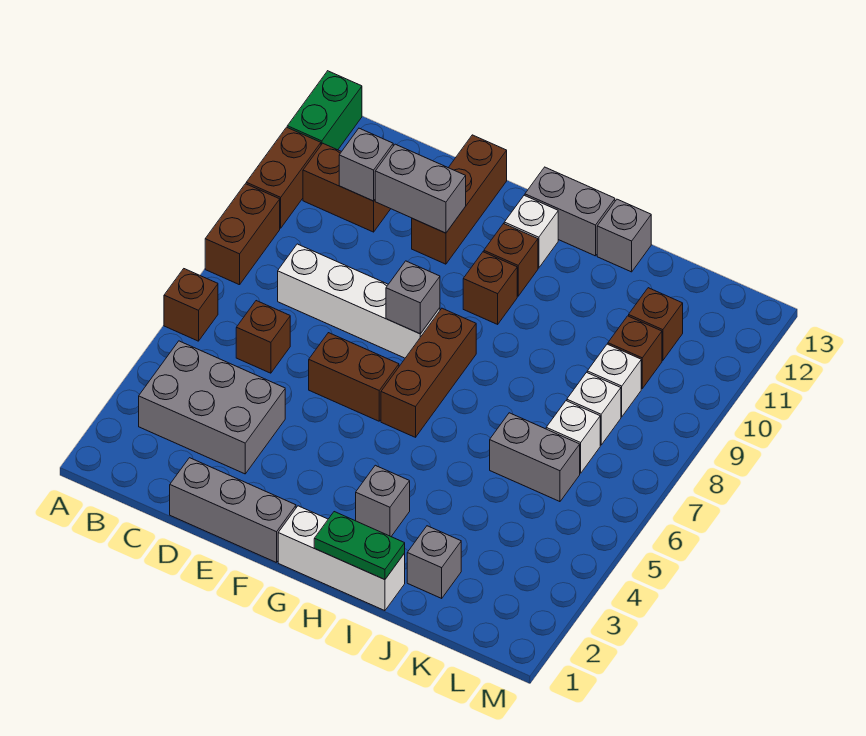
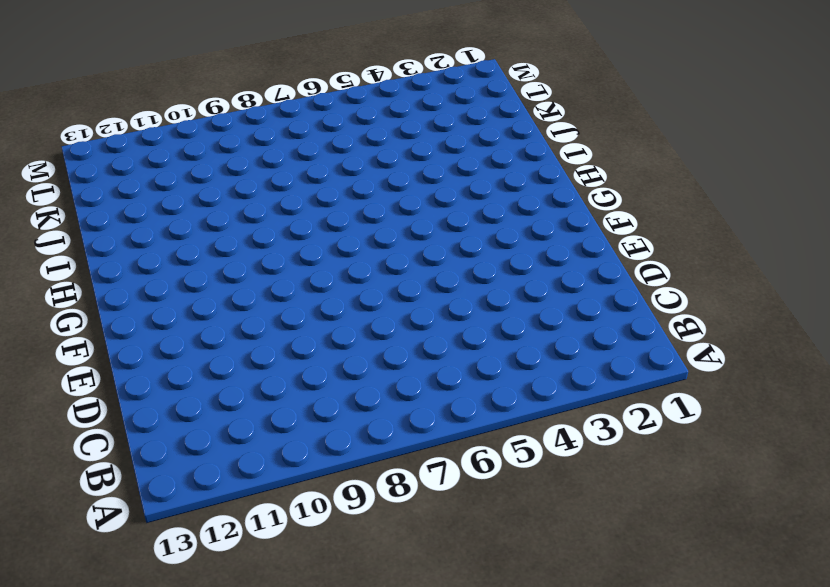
none -> brown 1x1 brick [164,269,218,341]
none -> brown 1x2 brick [205,184,280,285]
none -> brown 1x2 brick [246,127,321,228]
none -> green 1x2 brick [287,71,362,150]

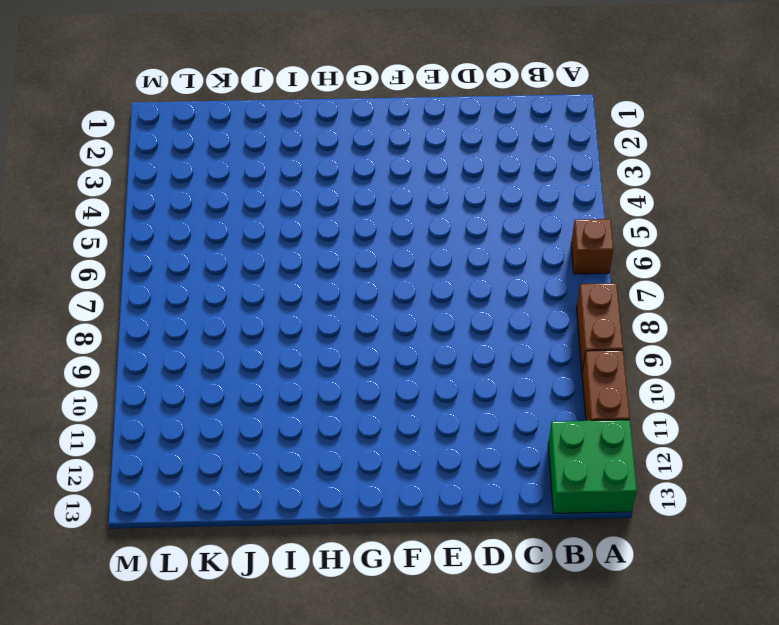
green 2x2 brick [548,420,637,513] -> green 1x2 brick [287,71,362,150]
none -> grey 2x3 brick [139,341,285,474]
none -> brown 1x2 brick [303,144,390,232]
none -> brown 1x1 brick [236,301,290,373]
none -> white 1x4 brick [278,244,440,358]

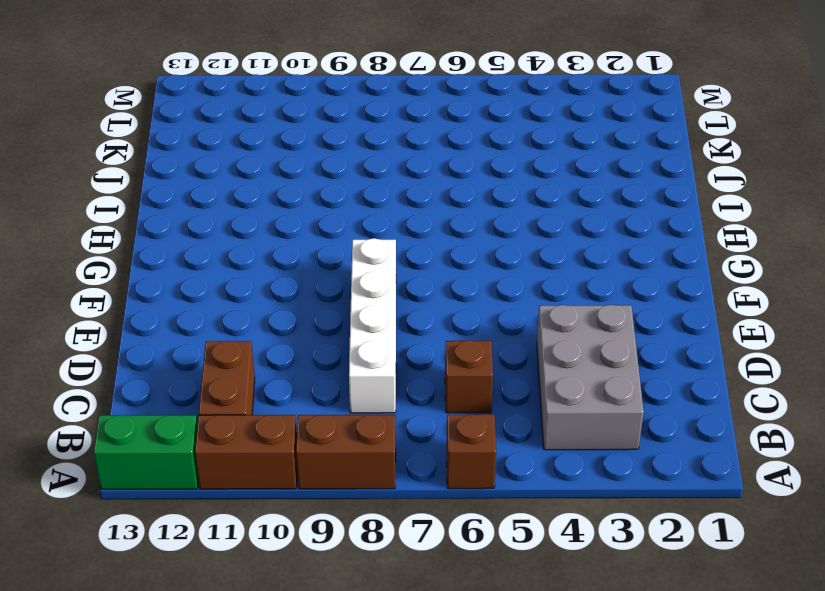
none -> grey 1x3 brick [170,458,296,563]
none -> brown 1x2 brick [309,333,399,421]
none -> brown 1x3 brick [412,135,507,264]
none -> white 1x3 brick [278,506,405,611]

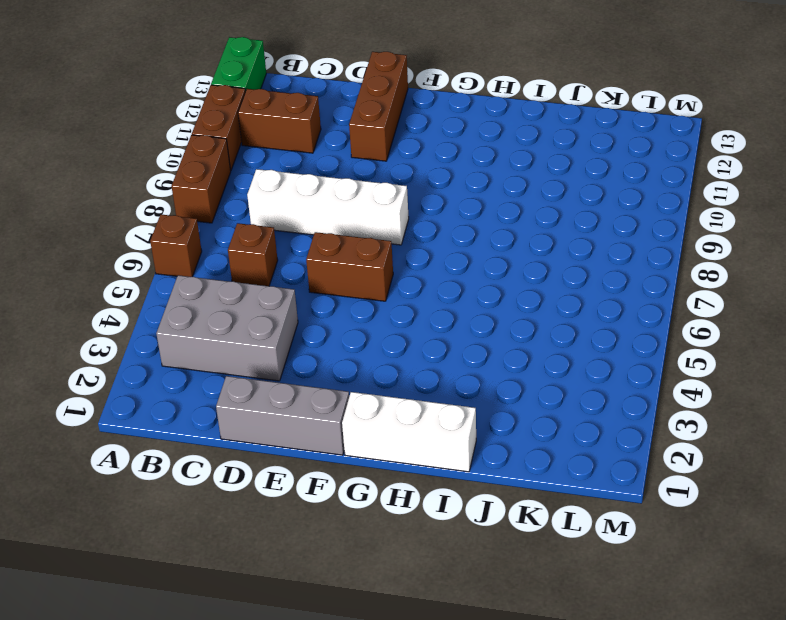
none -> brown 1x3 brick [381,308,476,437]
none -> brown 1x1 brick [463,252,517,324]
none -> brown 1x1 brick [484,224,538,296]
none -> white 1x1 brick [504,195,558,268]

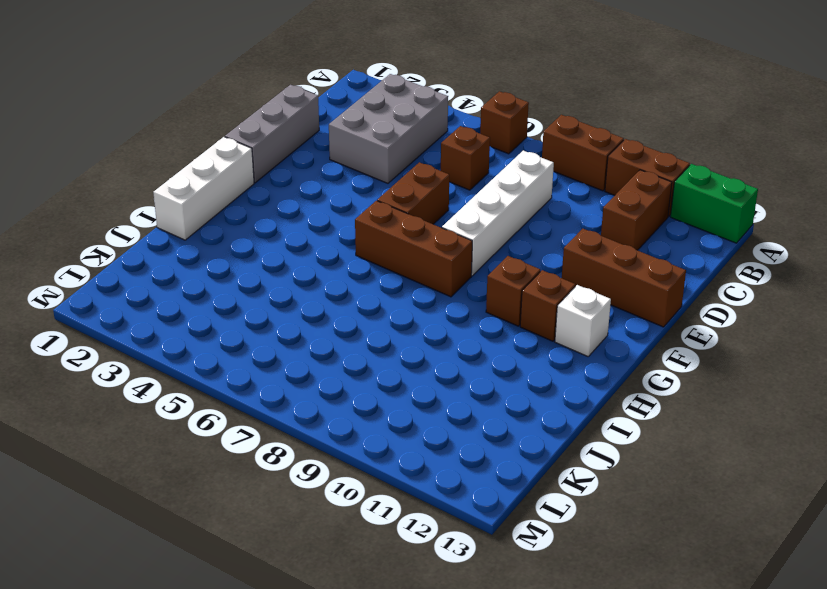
none -> grey 1x2 brick [525,167,615,256]
none -> grey 1x1 brick [356,465,410,536]
none -> grey 1x1 brick [597,199,651,272]
none -> grey 1x1 brick [407,526,461,598]

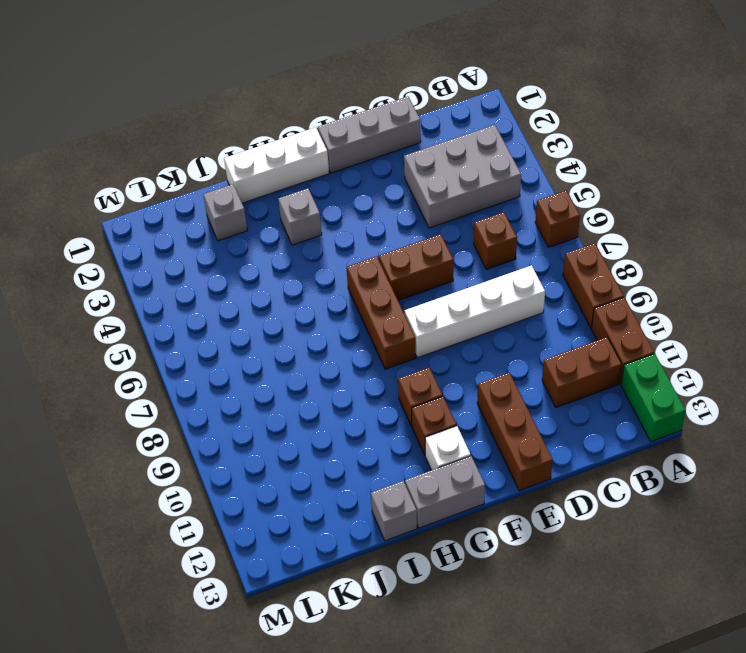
none -> grey 1x2 brick [490,413,580,502]
none -> white 1x1 brick [546,401,600,473]
none -> white 1x1 brick [567,372,621,445]
none -> white 1x1 brick [587,344,641,417]

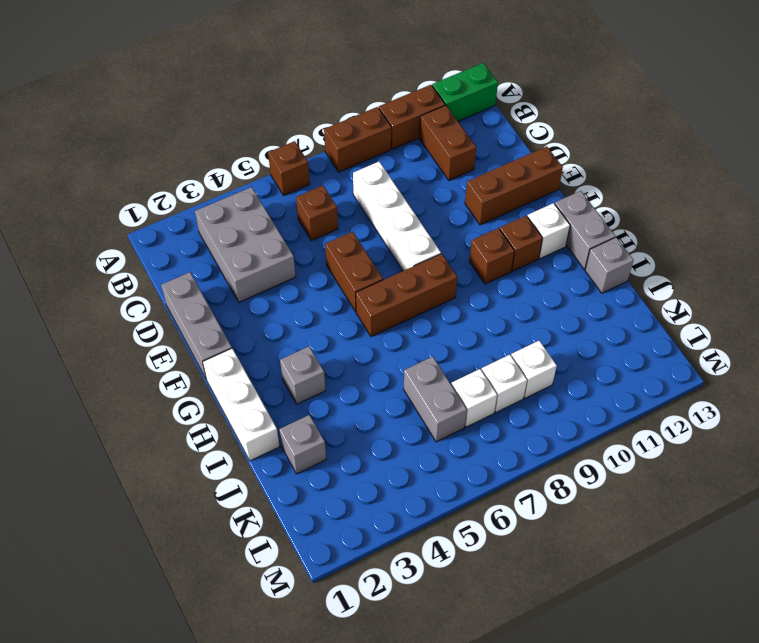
none -> brown 1x1 brick [608,316,662,388]
none -> brown 1x1 brick [629,288,683,360]
none -> grey 1x1 brick [339,128,393,201]
none -> grey 1x2 brick [375,144,466,233]

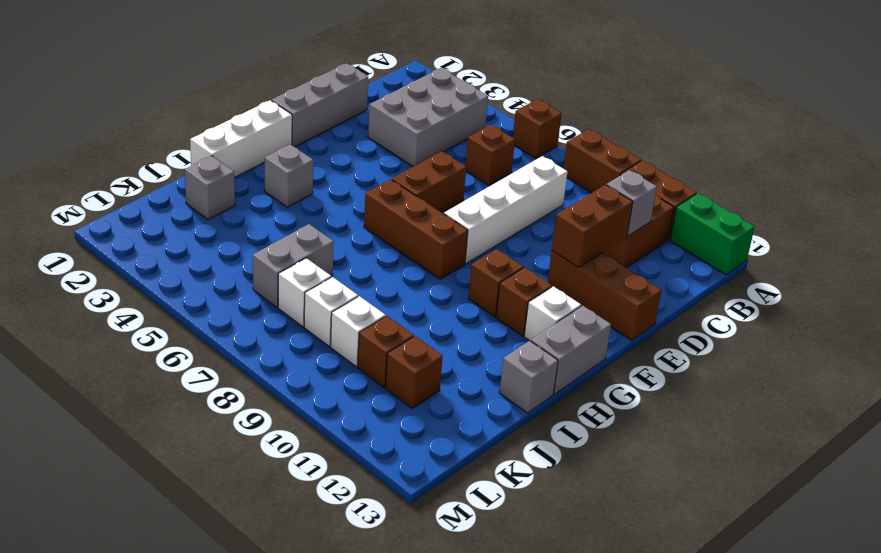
brown 1x2 brick [552,185,633,268] -> grey 1x2 brick [375,144,466,233]
none -> grey 1x1 brick [386,261,440,334]
none -> green 1x2 plate [314,512,405,580]

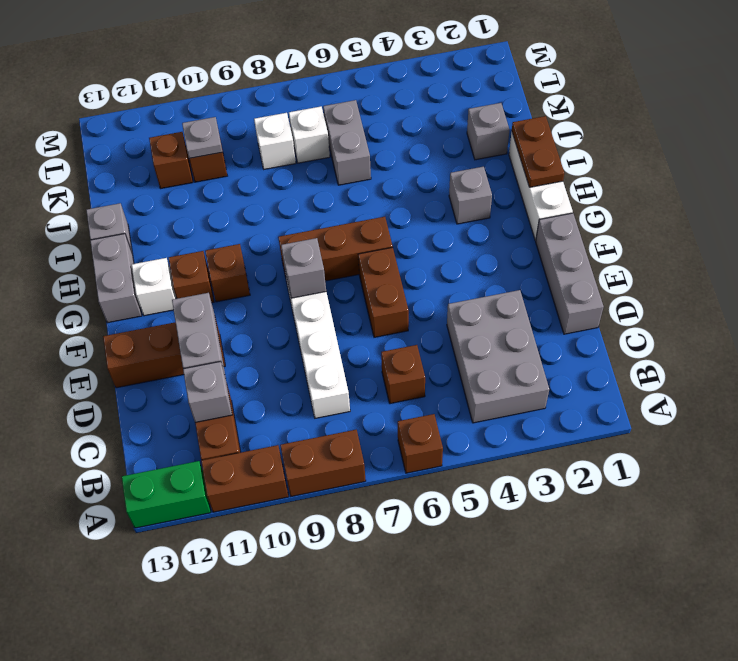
brown 1x2 plate [512,116,564,187] -> green 1x2 plate [314,512,405,580]
grey 1x1 plate [182,117,223,158] -> none
none -> white 1x1 brick [587,344,641,417]

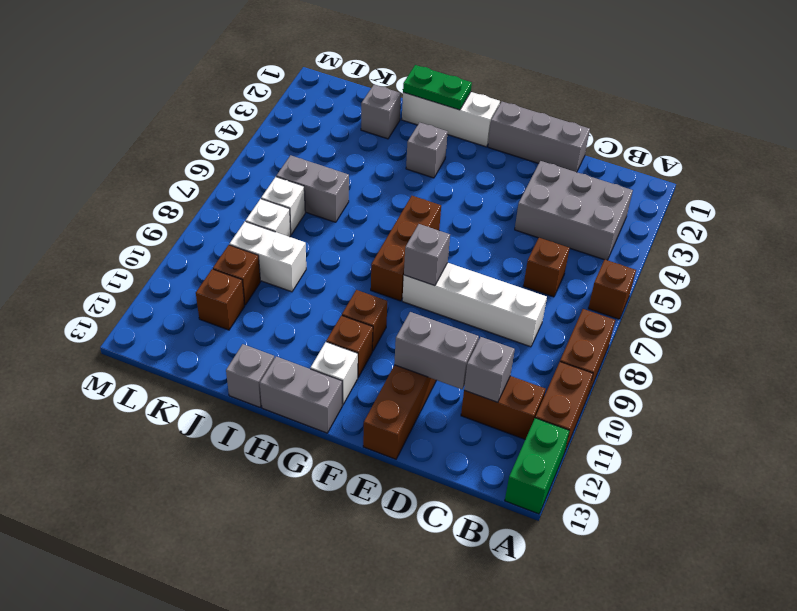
white 1x2 brick [230,221,306,292] -> white 1x1 brick [587,344,641,417]
none -> brown 1x2 brick [309,333,399,421]

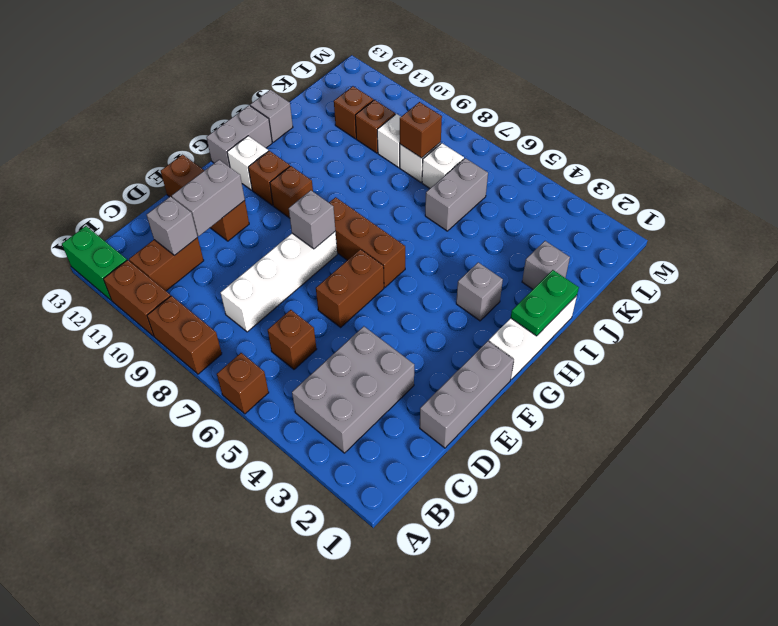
brown 1x1 brick [400,102,442,158] -> none

